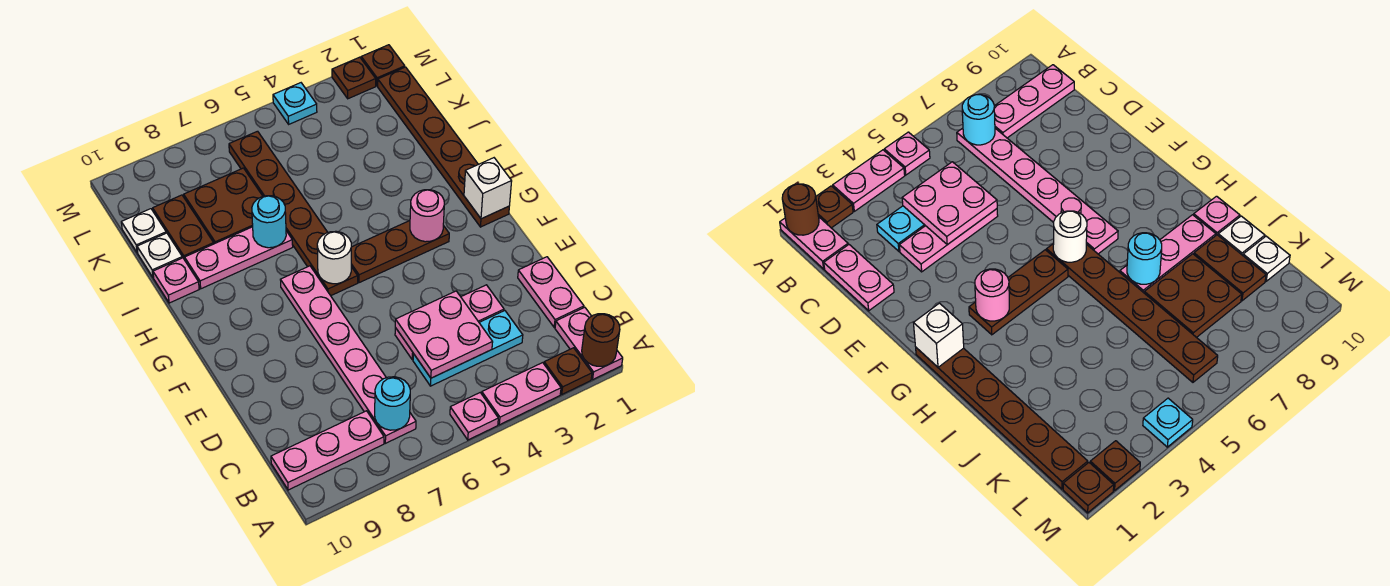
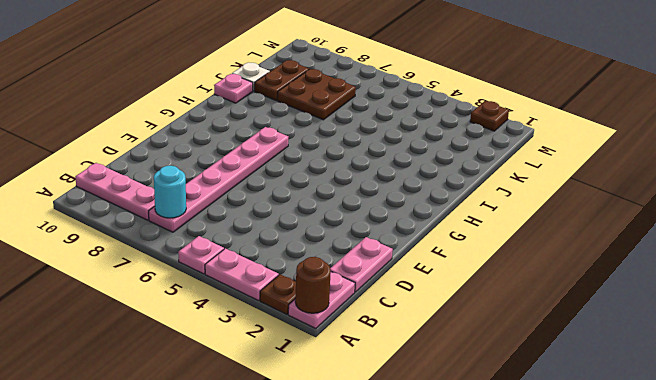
none -> cyan 1x3 plate [413,311,523,386]
none -> pink 1x3 plate [395,285,504,360]
none -> brown 1x6 plate [378,67,509,227]

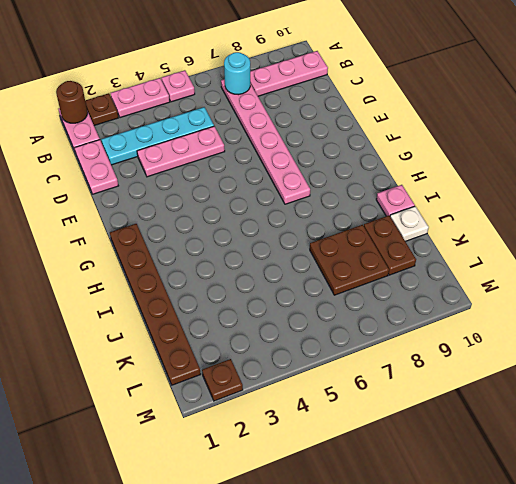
cyan 1x4 plate [101,107,214,165] -> cyan 1x3 plate [413,311,523,386]
none -> brown 1x3 plate [351,221,449,283]
none -> brown 1x6 plate [229,131,358,296]
none -> pink 1x3 plate [185,227,293,289]

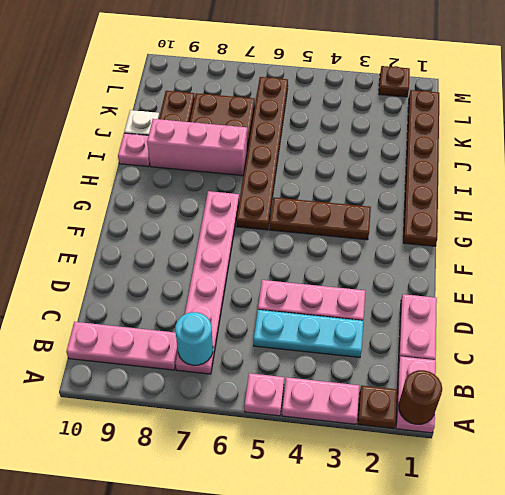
pink 1x3 brick [147,119,247,175] -> pink 1x3 plate [185,227,293,289]
none -> white 1x1 plate [121,209,166,253]
none -> brown 1x1 plate [361,45,405,86]
none -> cyan 1x1 plate [273,83,317,124]

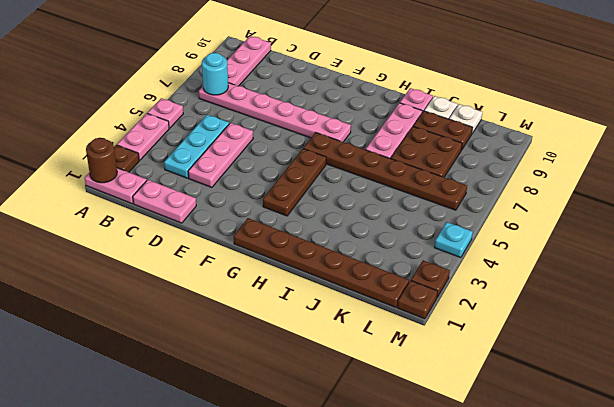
none -> pink 2x2 plate [395,291,493,378]
none -> white 1x1 brick [464,158,512,219]
none -> pink 1x1 round brick [410,190,444,242]

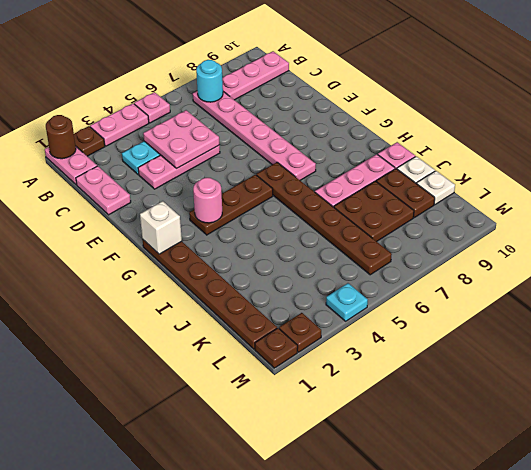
none -> white 1x1 round brick [317,231,351,284]
none -> cyan 1x1 round brick [252,196,286,248]

